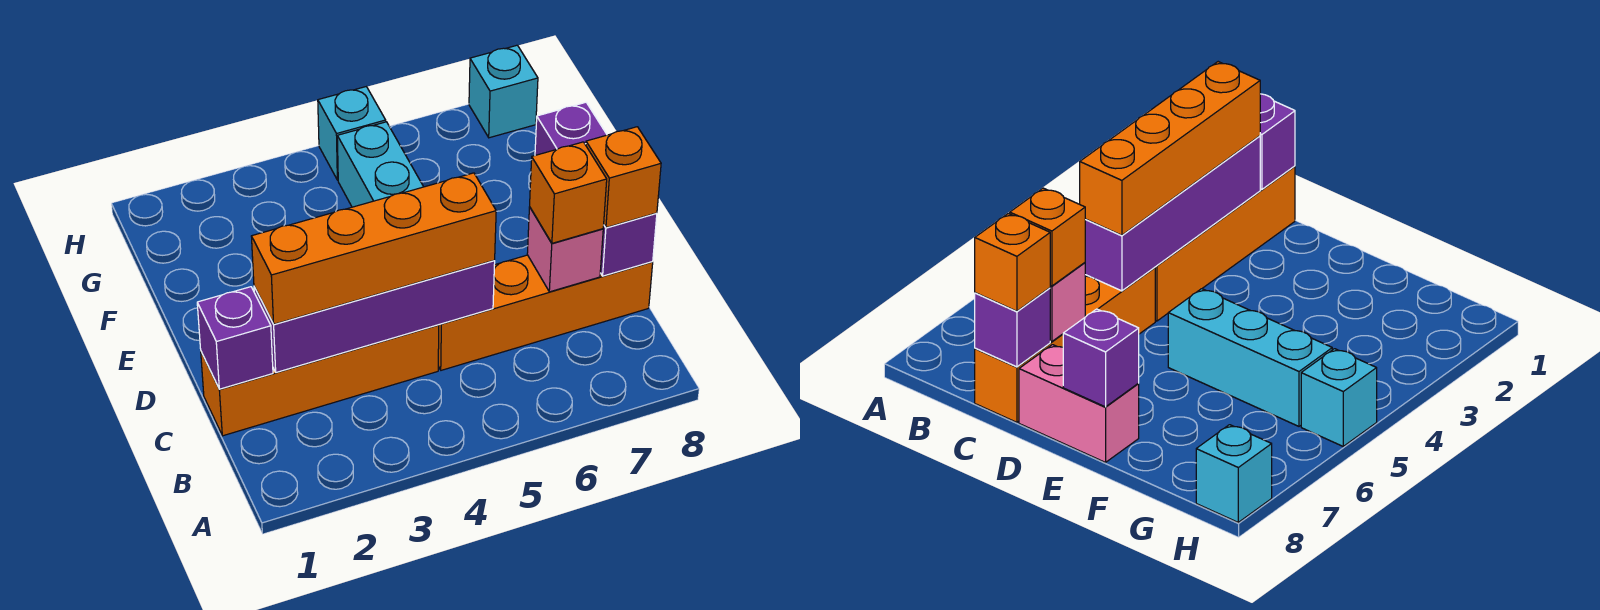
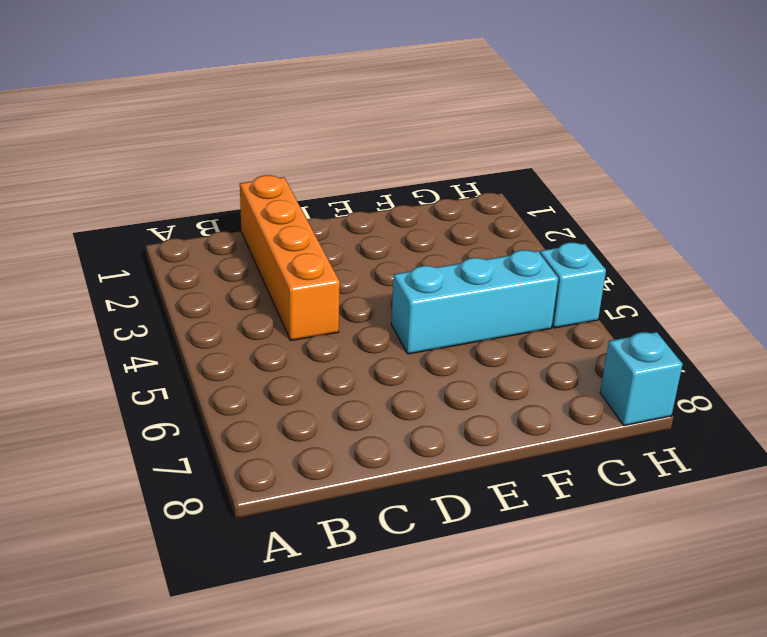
none -> orange 1x4 brick [438,255,653,370]
none -> pink 1x2 brick [1019,345,1139,462]
none -> purple 1x1 brick [197,287,273,389]

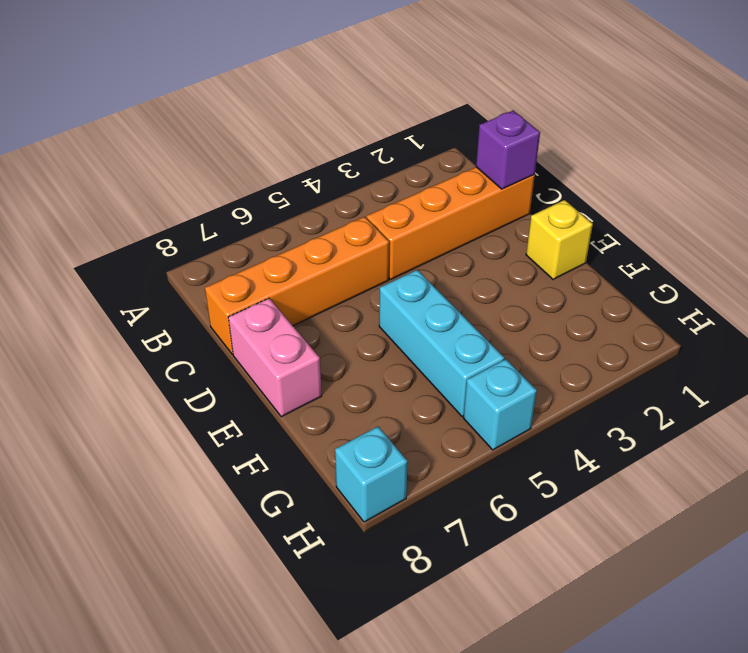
yellow 1x1 brick [526,200,593,279] -> none
none -> purple 1x4 brick [254,261,495,372]
none -> pink 1x1 brick [527,207,603,292]
none -> purple 1x1 brick [600,213,657,276]

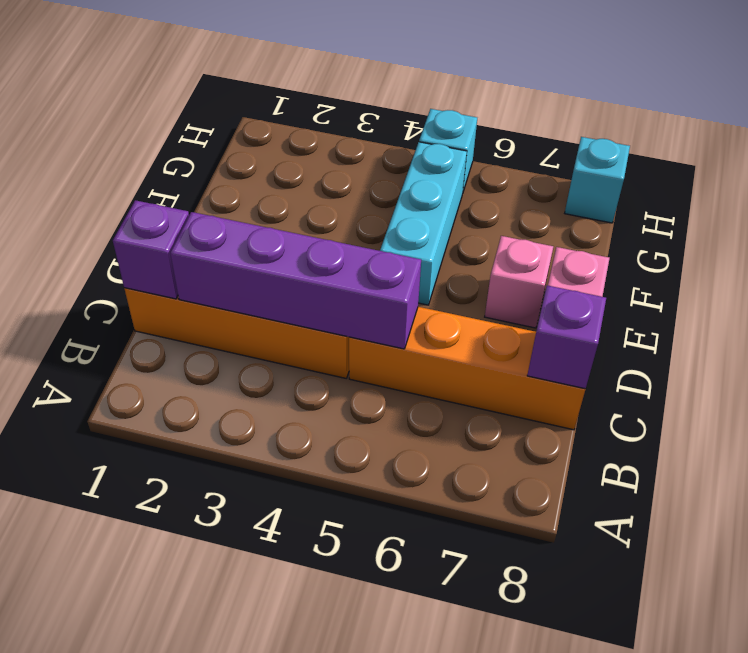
pink 1x1 brick [485,236,553,328] -> pink 1x1 brick moved to [527,207,603,292]
none -> purple 1x1 brick [535,102,607,155]
none -> orange 1x4 brick [251,173,496,324]
none -> orange 1x1 brick [530,142,607,243]

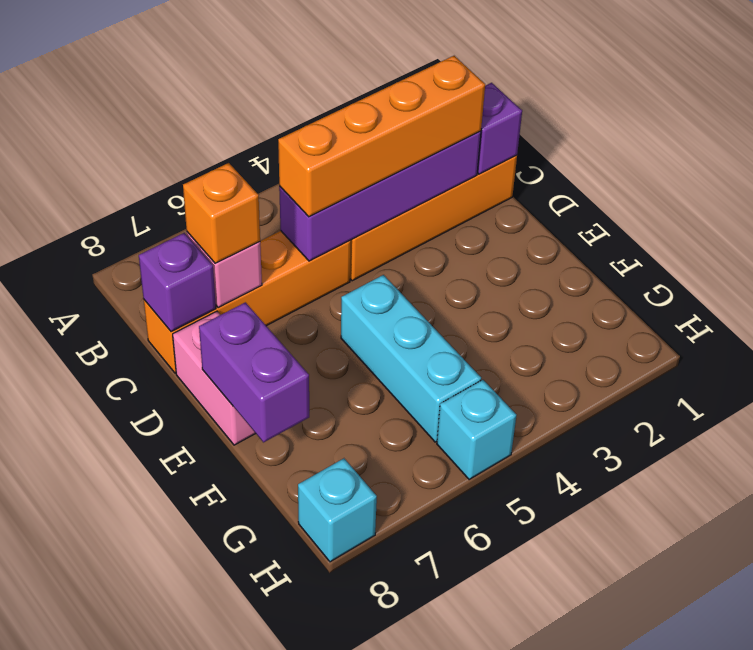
purple 1x2 brick [199,302,309,442] -> purple 1x1 brick [535,102,607,155]
none -> orange 1x1 brick [586,127,661,228]

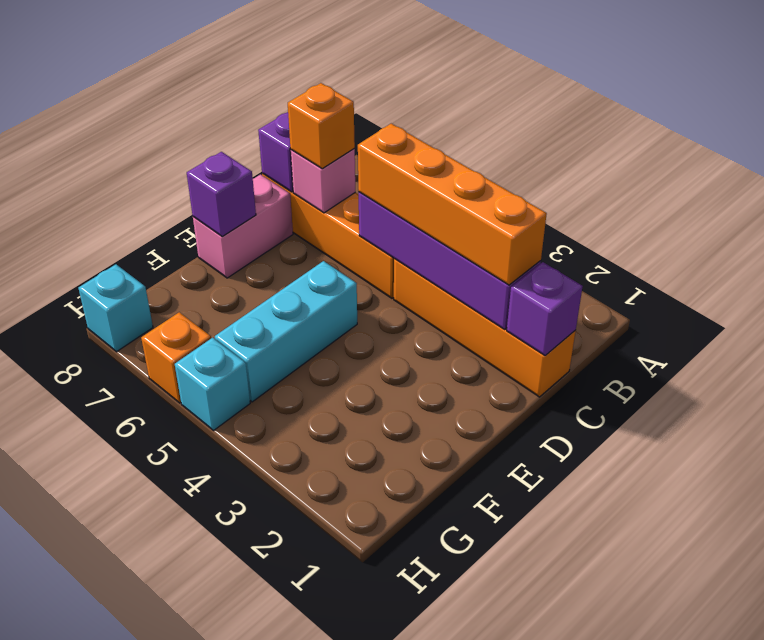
orange 1x1 brick [141,312,211,403] -> orange 1x1 brick moved to [586,127,661,228]

